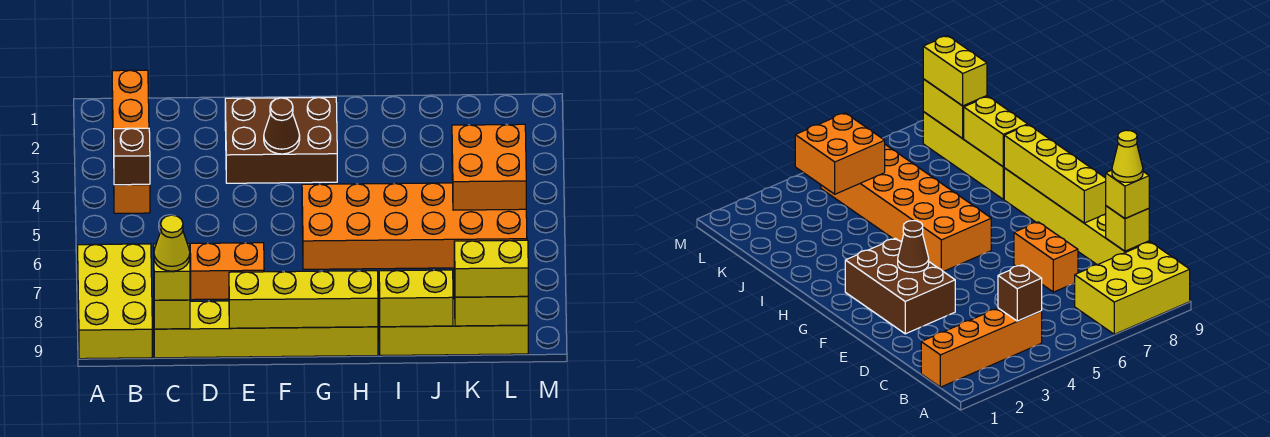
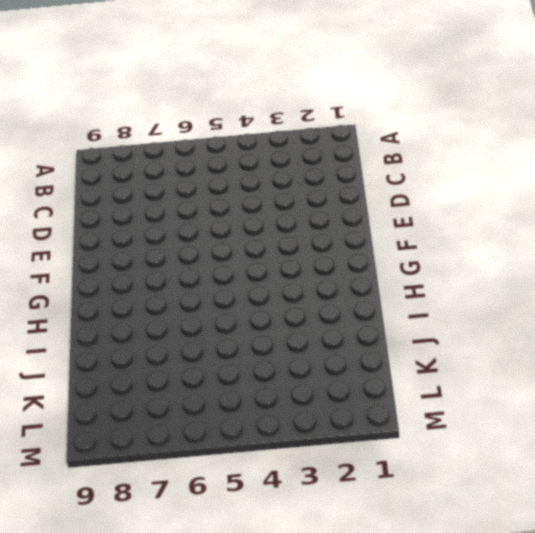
none -> yellow 2x3 brick [78,244,152,359]
none -> orange 1x4 brick [112,70,150,213]
none -> yellow 1x6 brick [154,301,378,358]

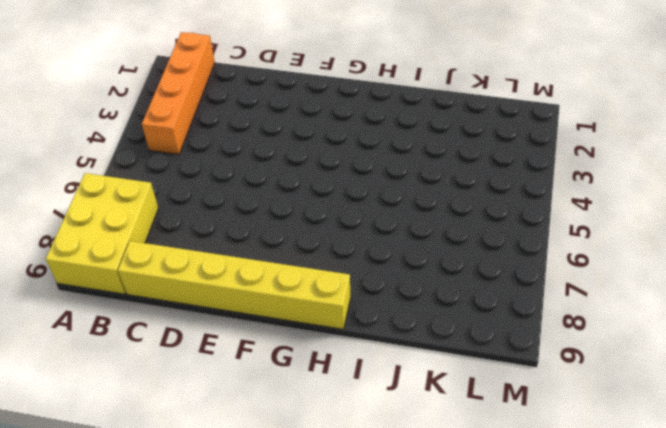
none -> orange 1x2 brick [190,243,264,300]
none -> brown 2x3 brick [225,97,337,183]
none -> orange 2x6 brick [302,183,527,269]

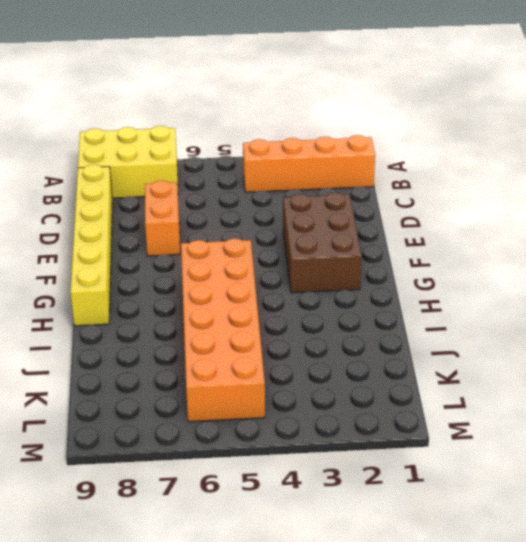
none -> yellow 1x4 brick [379,299,528,355]
none -> brown 1x1 brick [114,128,150,185]
none -> yellow 1x1 brick [154,300,190,329]

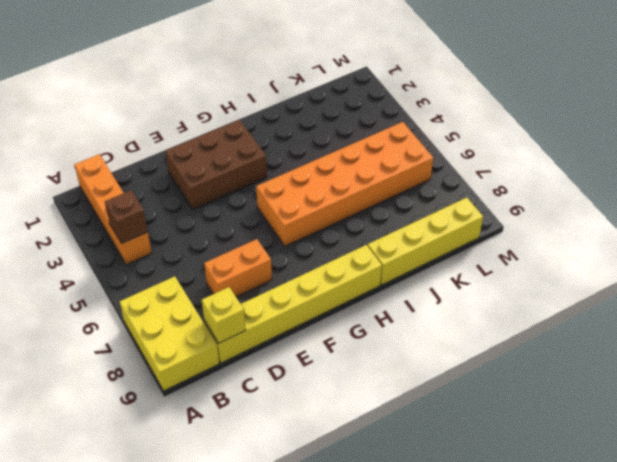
none -> yellow 1x4 brick [229,271,378,328]
none -> brown 1x1 cone [264,98,300,154]
none -> yellow 1x2 brick [379,270,453,327]

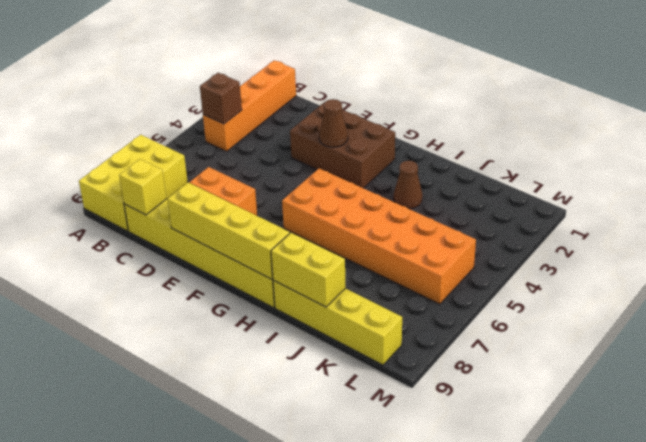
brown 1x1 cone [393,161,423,209] -> none
none -> orange 2x2 brick [452,124,526,210]
none -> yellow 1x2 brick [454,271,528,326]
none -> yellow 1x1 brick [154,244,190,300]

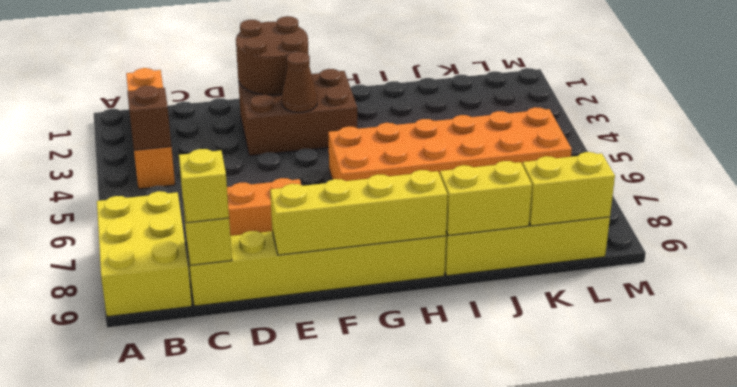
brown 2x2 round brick [236,16,309,95] -> none
none -> orange 2x2 brick [452,124,526,210]
none -> yellow 1x2 brick [454,240,528,297]
none -> yellow 1x1 cone [154,215,190,271]

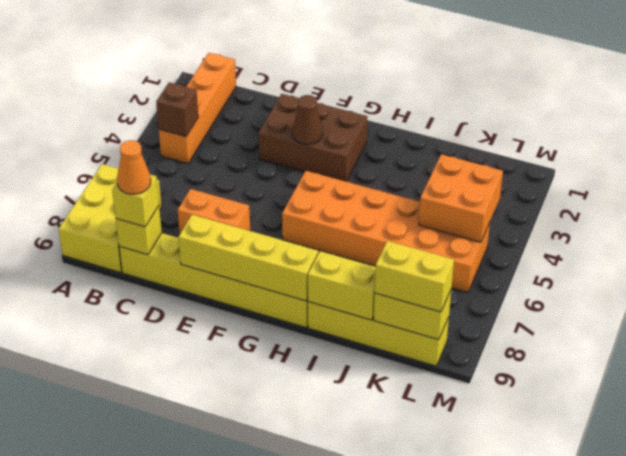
orange 1x1 cone [117,140,151,194] -> yellow 1x1 cone [154,215,190,271]

